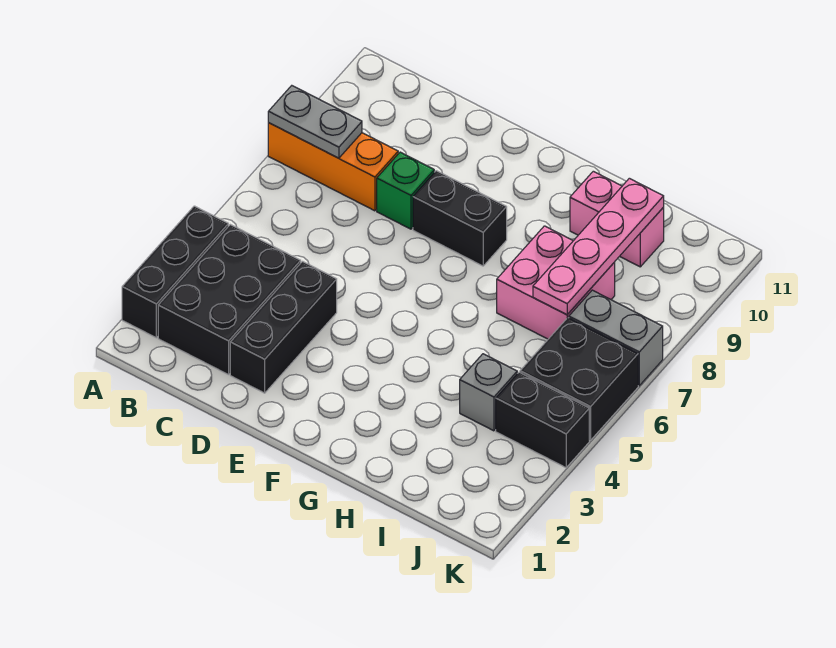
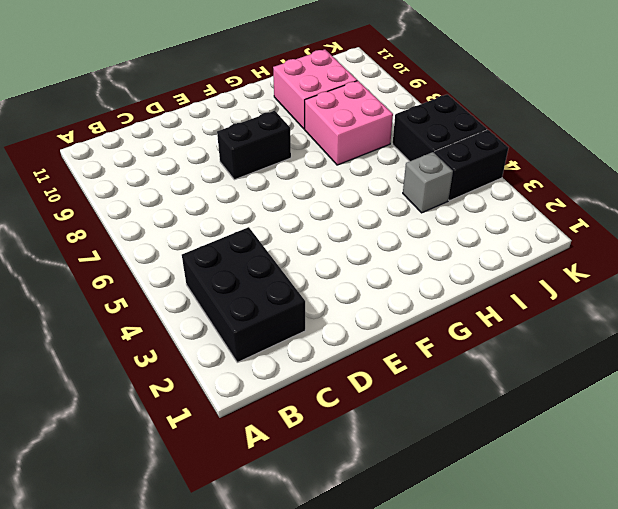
pink 2x2 brick [273,49,357,129] -> pink 1x2 brick [570,171,664,267]
none -> black 1x3 brick [122,206,228,338]
none -> orange 1x3 brick [268,123,398,211]
none -> black 1x3 brick [230,262,337,393]

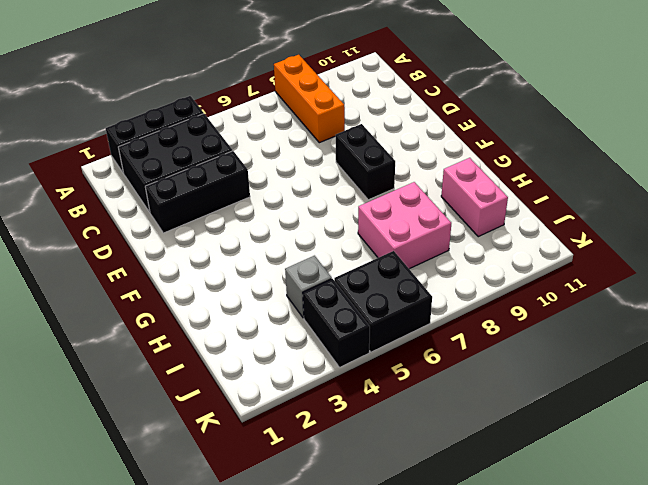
none -> green 1x1 brick [377,152,434,229]
none -> grey 1x2 brick [569,290,663,386]
none -> grey 1x2 plate [268,86,362,158]

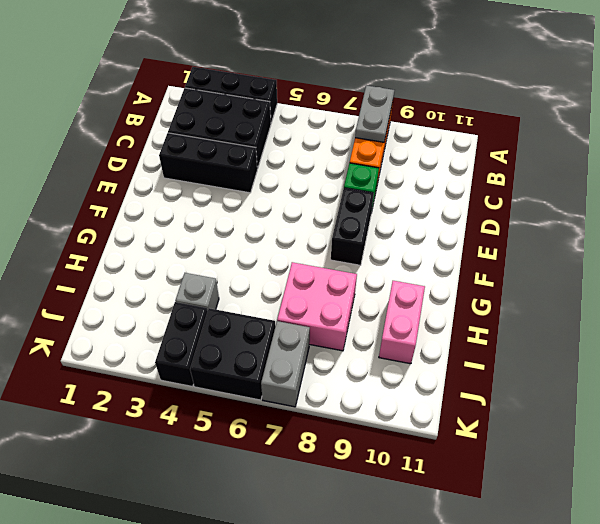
none -> pink 1x4 plate [533,178,664,315]

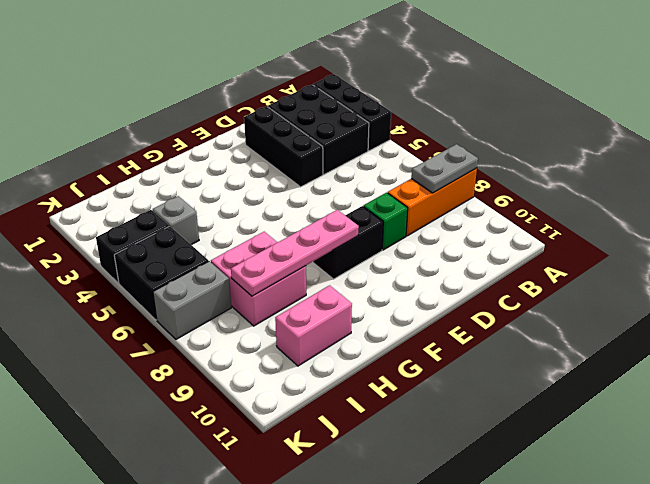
pink 1x4 plate [231,210,359,296] -> pink 1x4 plate turned to [533,178,664,315]

